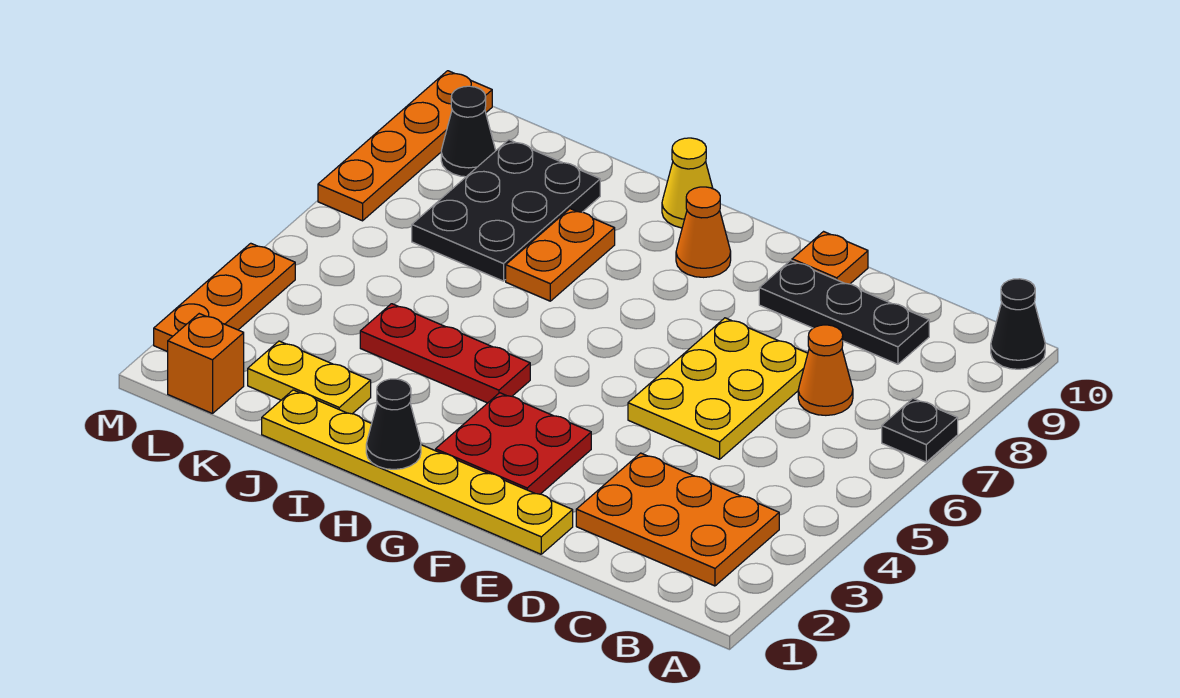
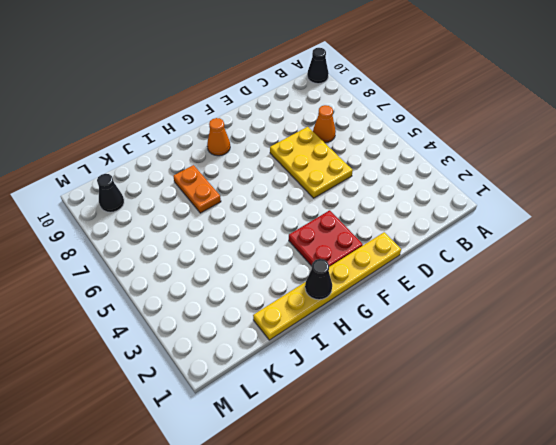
none -> black 1x1 plate [882,398,958,462]
none -> orange 2x3 plate [576,453,779,586]
none -> black 1x3 plate [759,260,929,364]

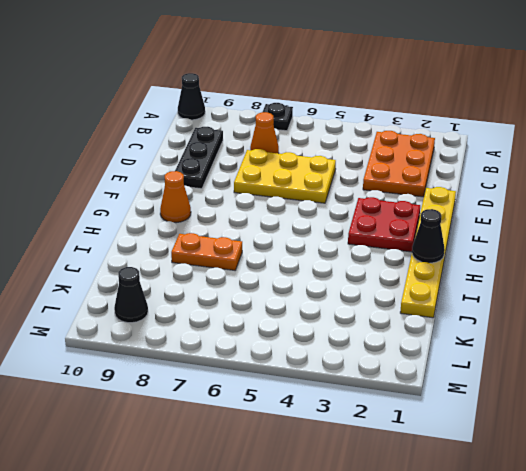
none -> orange 1x1 plate [792,232,868,284]
none -> red 1x3 plate [360,304,530,403]
none -> yellow 1x1 cone [662,138,713,228]

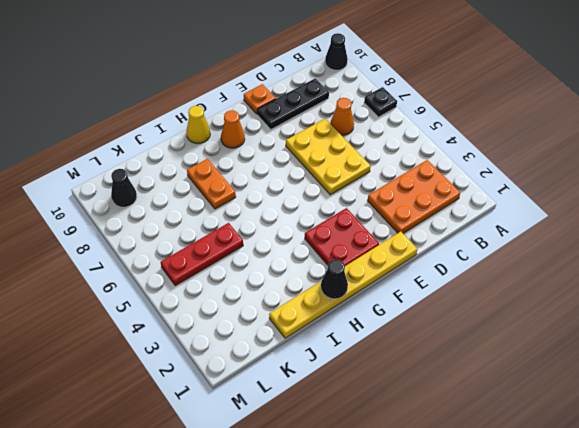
red 1x3 plate [161,223,243,286] -> red 1x3 plate moved to [360,304,530,403]
none -> yellow 1x2 plate [248,341,371,414]
none -> black 2x3 plate [412,140,600,281]
none -> orange 1x1 brick [168,314,244,414]

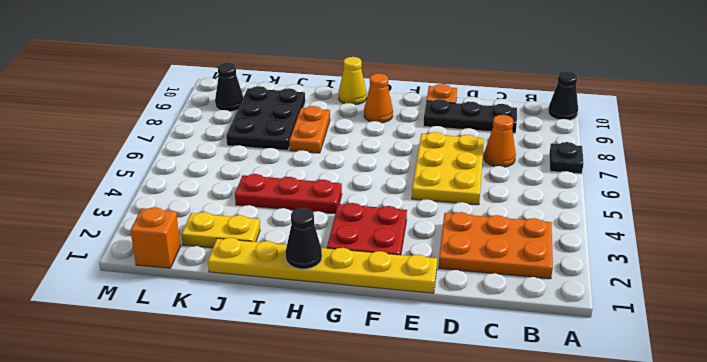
none -> orange 1x3 plate [154,243,295,352]
none -> orange 1x4 plate [318,71,492,221]

